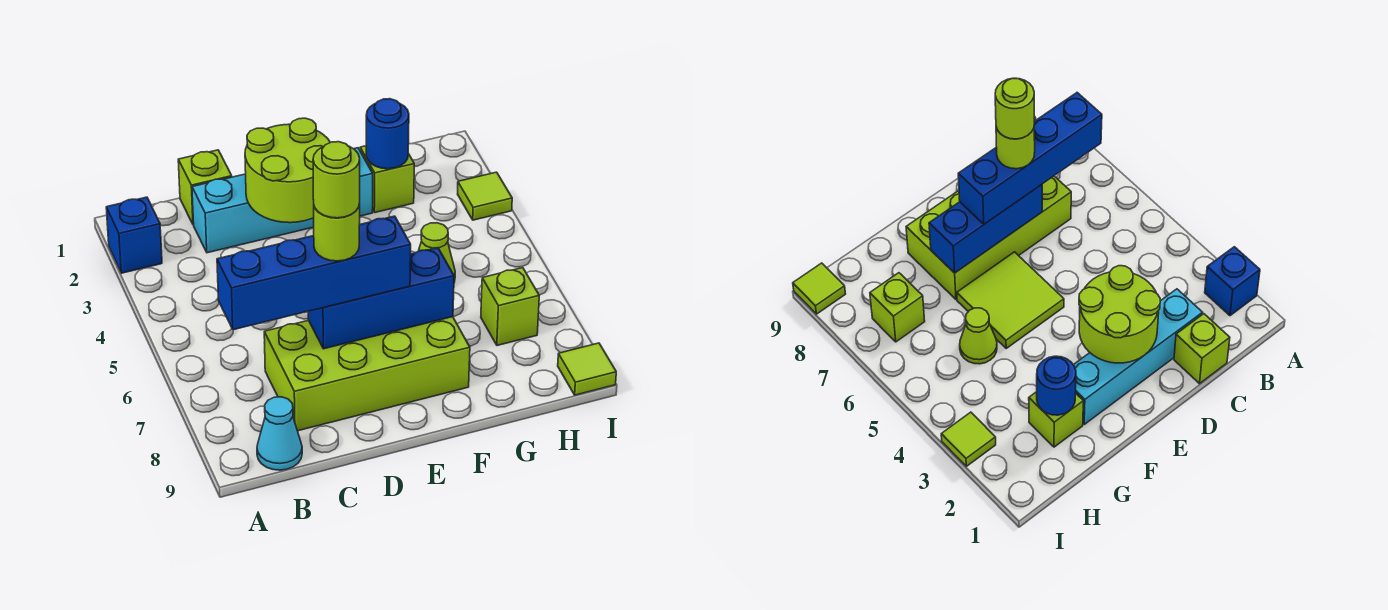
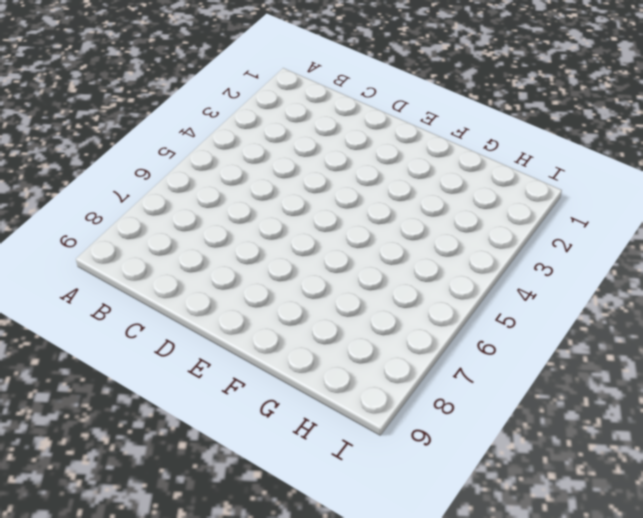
none -> blue 1x1 brick [106,197,162,273]
none -> cyan 1x1 cone [257,397,302,470]
none -> lime 1x1 brick [178,150,232,225]

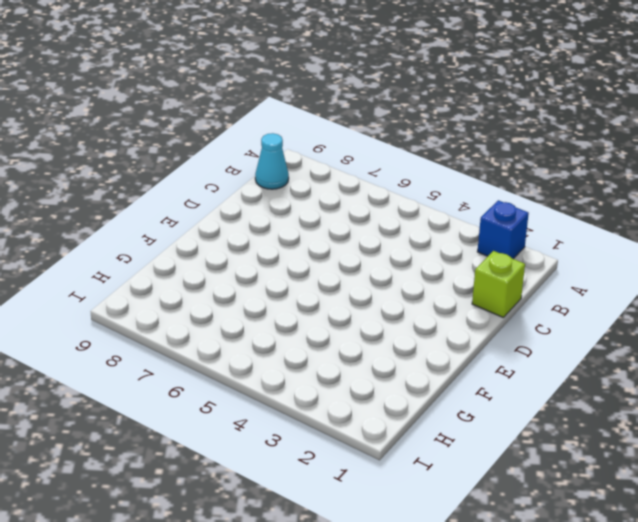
none -> cyan 1x4 brick [192,148,373,253]
none -> lime 2x4 brick [264,317,470,431]
none -> lime 2x2 tile [957,252,1064,348]

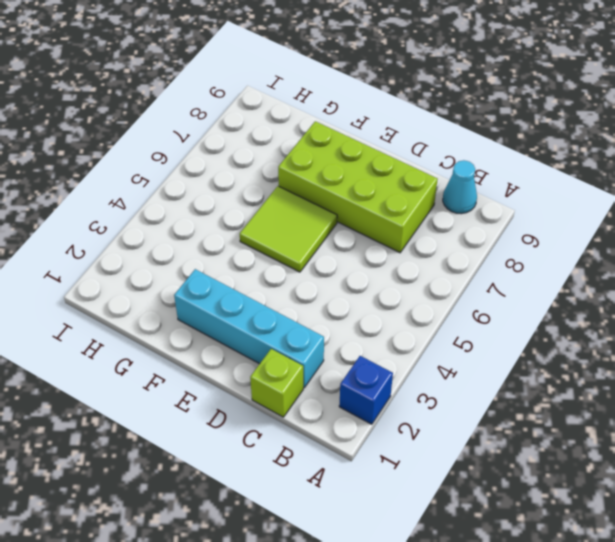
none -> lime 1x1 brick [360,146,414,213]
none -> lime 1x1 cone [419,223,455,283]
none -> lime 1x1 brick [481,268,539,345]

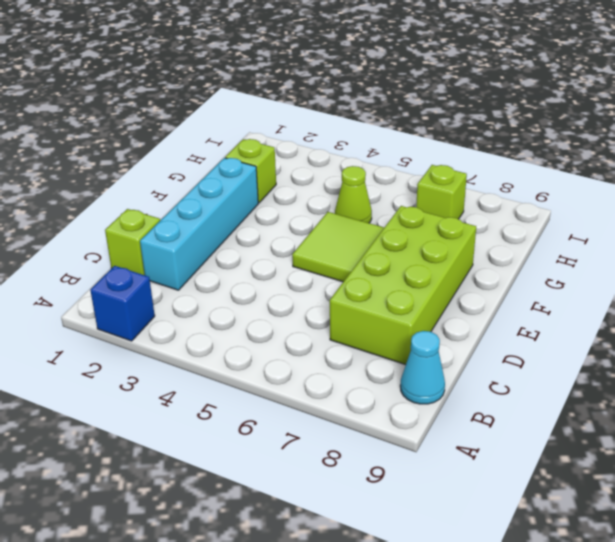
none -> lime 1x1 tile [458,172,512,220]
none -> lime 1x1 tile [558,343,616,395]
none -> lime 2x2 round brick [245,118,330,223]

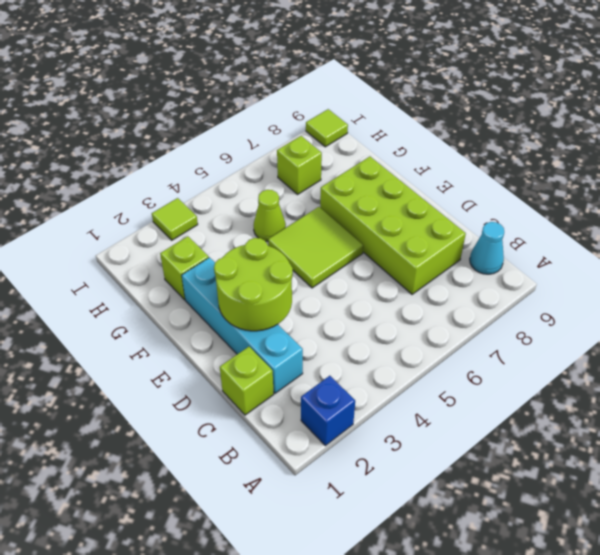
none -> blue 1x3 brick [308,248,454,349]
none -> blue 1x1 round brick [366,99,409,169]
none -> blue 1x4 brick [217,216,411,330]

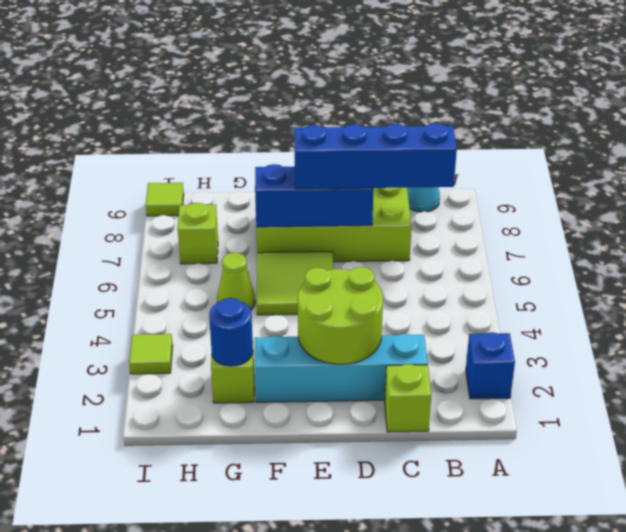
none -> lime 1x1 round brick [314,203,360,261]
none -> lime 1x1 round brick [313,142,360,218]

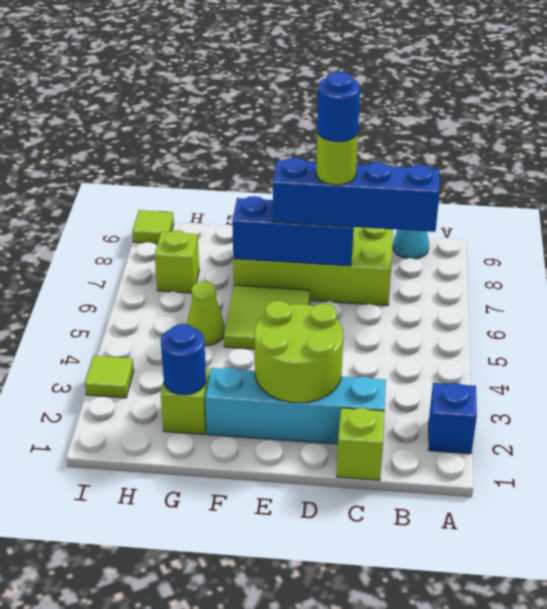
blue 1x1 round brick [317,72,360,142] -> lime 1x1 round brick [313,142,360,218]

